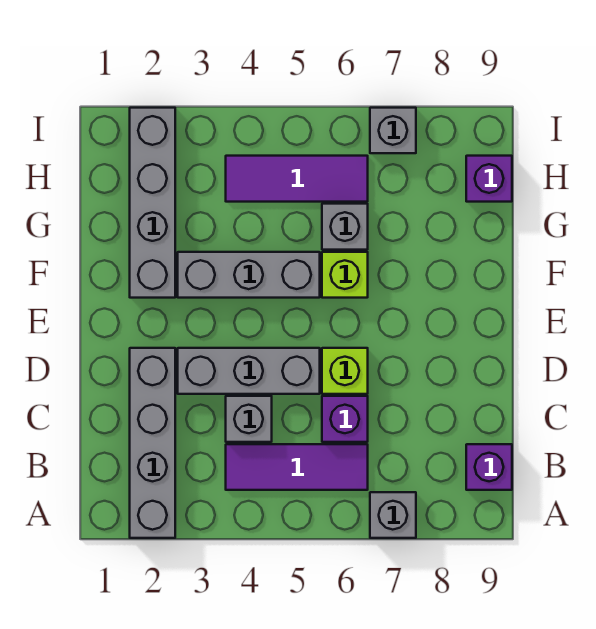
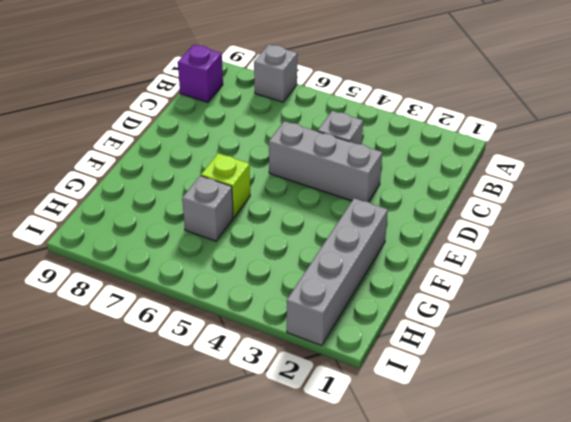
none -> grey 1x4 brick [130,348,175,538]
none -> purple 1x3 tile [226,444,368,490]
none -> purple 1x1 brick [322,396,368,442]

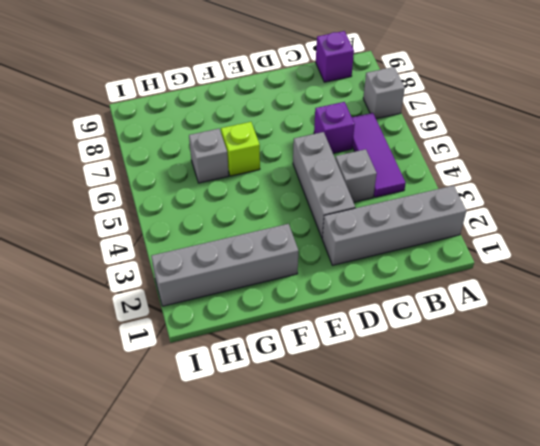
none -> lime 1x1 brick [322,348,368,394]
none -> grey 1x3 brick [178,252,320,298]
none -> purple 1x3 tile [226,156,368,202]

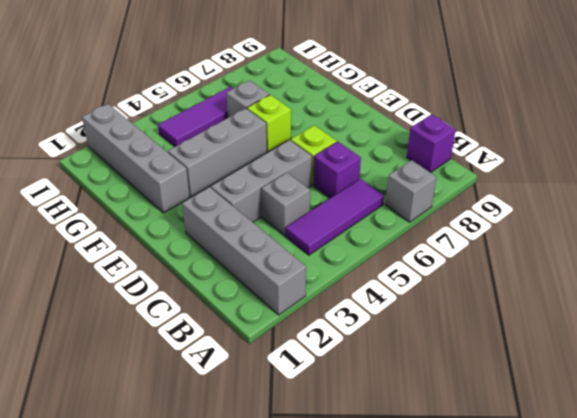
none -> purple 1x1 brick [466,156,512,202]
none -> grey 1x1 brick [370,108,416,153]

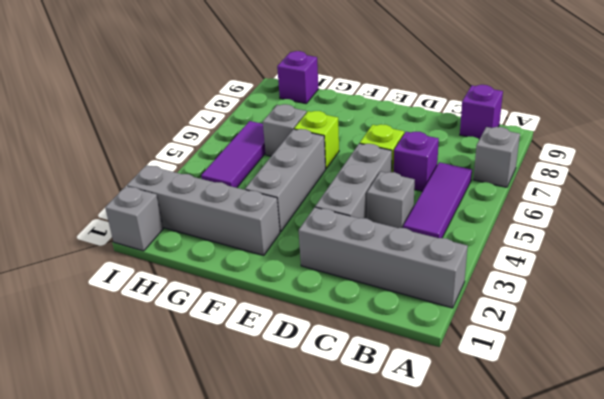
grey 1x1 brick [105,186,163,251] -> grey 1x1 brick moved to [370,108,416,153]

